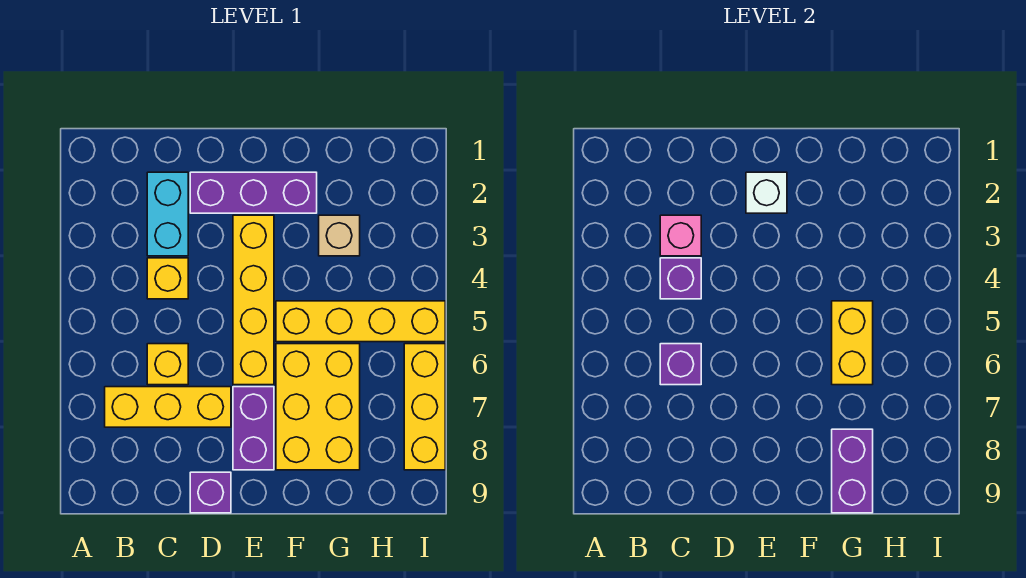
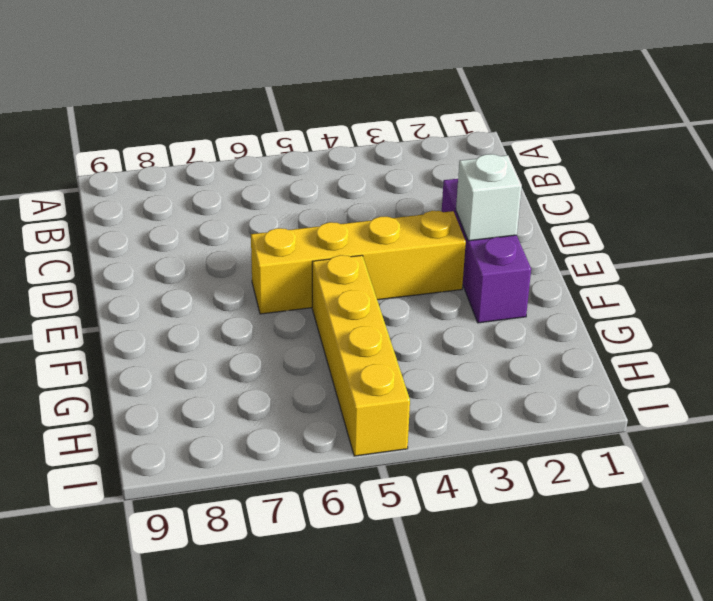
none -> yellow 1x3 brick [105,387,231,427]
none -> cyan 1x2 brick [147,172,188,256]
none -> yellow 1x1 brick [147,258,188,299]

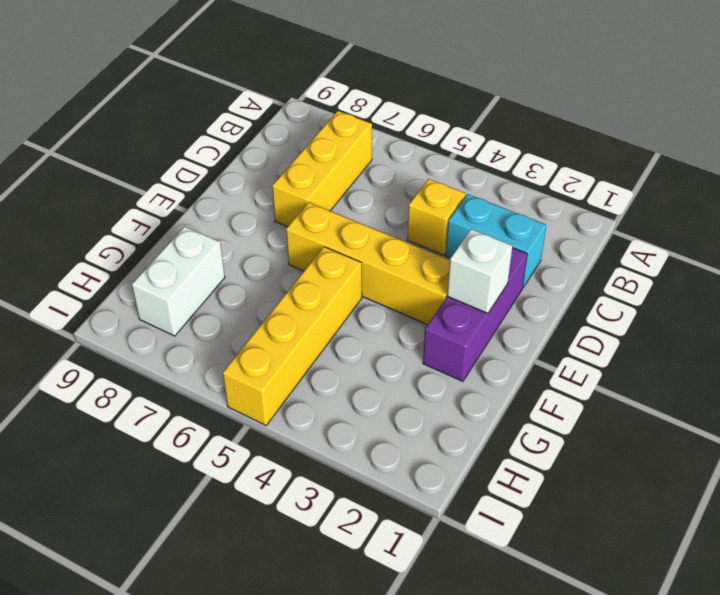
white 1x2 brick [132,226,225,336] -> yellow 2x3 brick [276,344,360,470]
none -> yellow 1x1 brick [147,344,188,385]
none -> purple 1x1 brick [190,472,231,513]
none -> purple 1x2 brick [233,387,274,470]

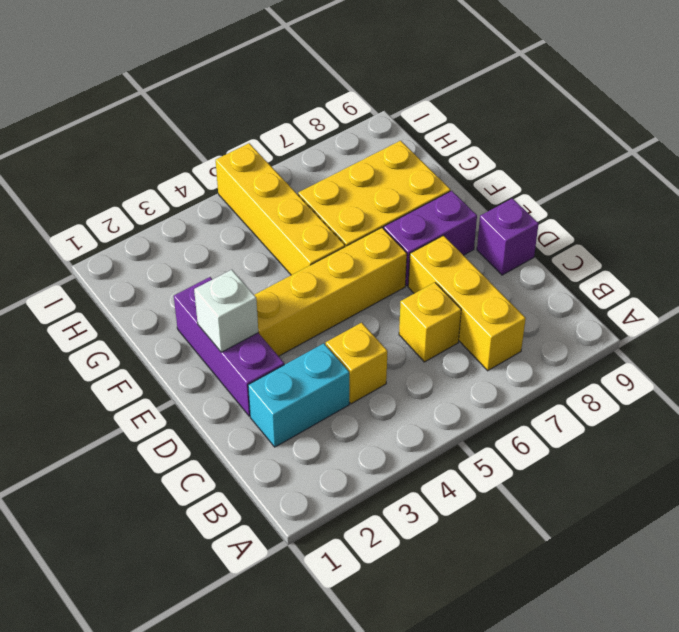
none -> tan 1x1 brick [319,215,360,256]
none -> yellow 1x3 brick [404,344,445,470]
none -> pink 1x1 brick [660,215,701,256]

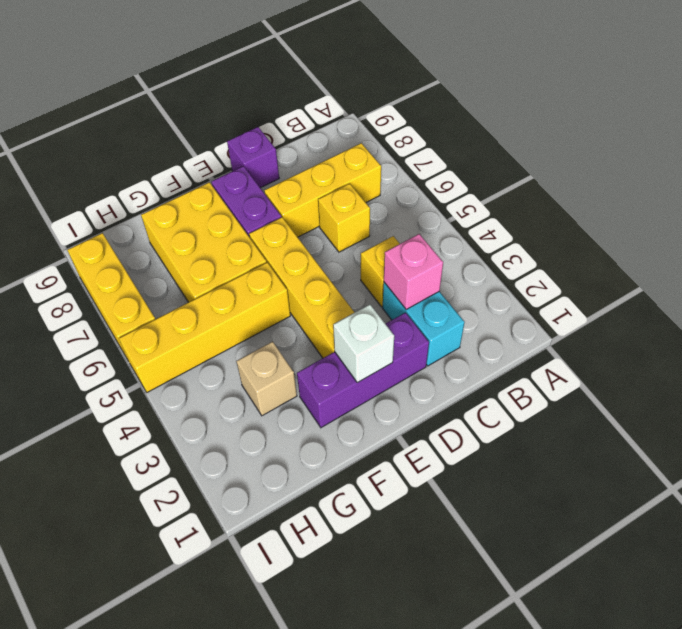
none -> purple 1x1 brick [660,258,701,299]
none -> purple 1x1 brick [660,344,701,385]
none -> yellow 1x2 brick [832,301,873,385]

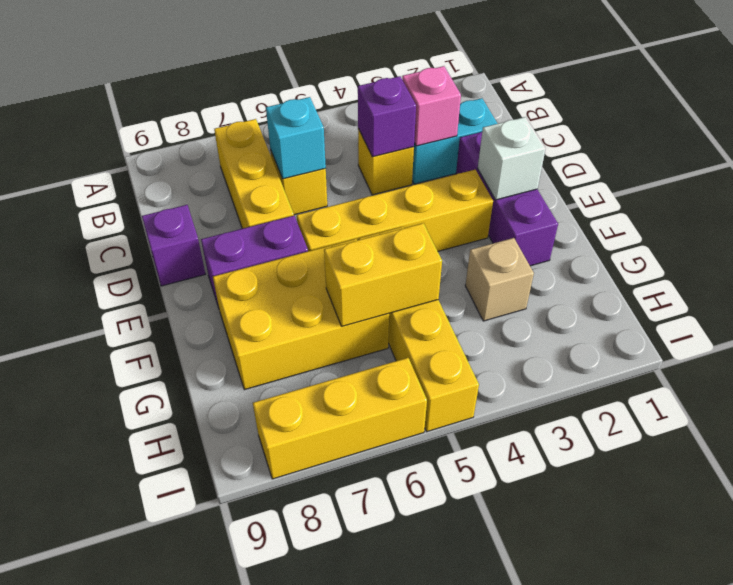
cyan 1x1 brick [266,97,326,179] -> purple 1x1 brick [660,344,701,385]
none -> purple 1x2 brick [832,429,873,513]

